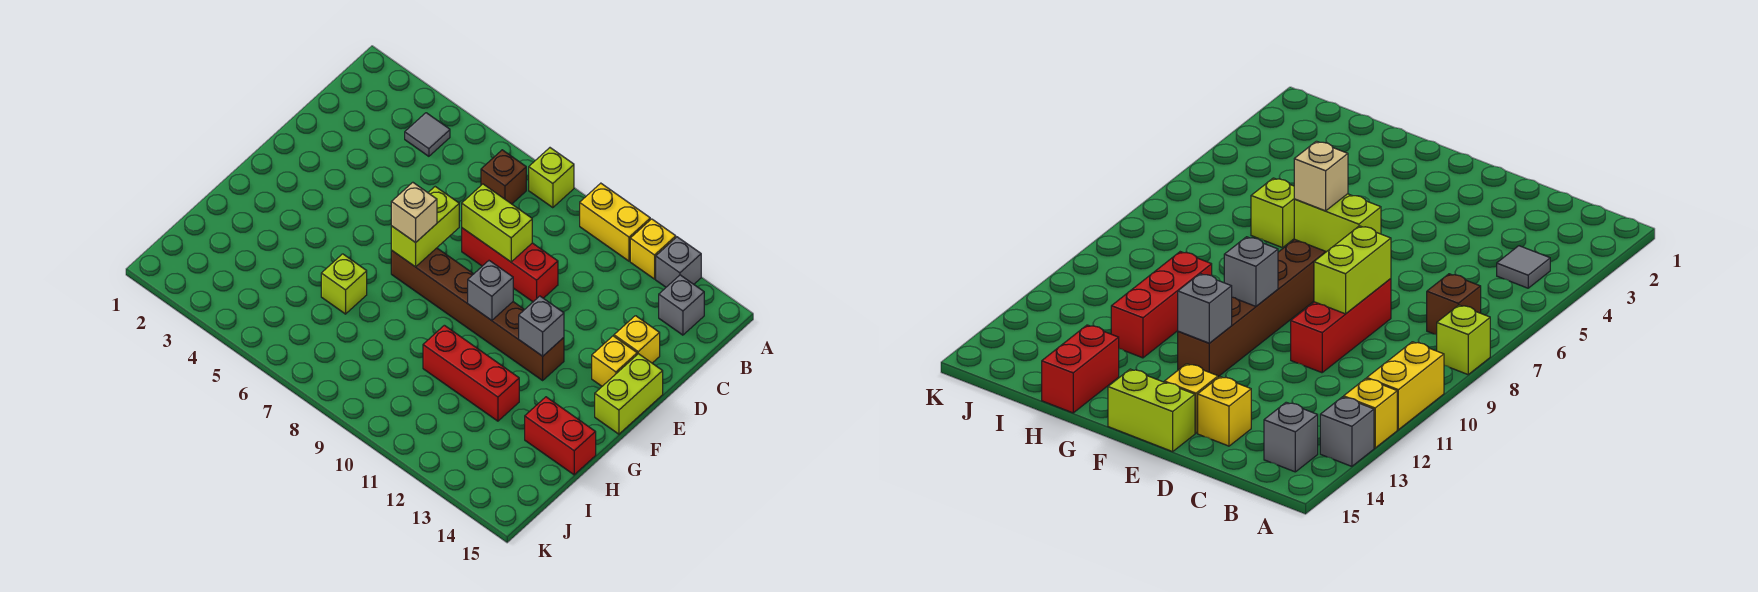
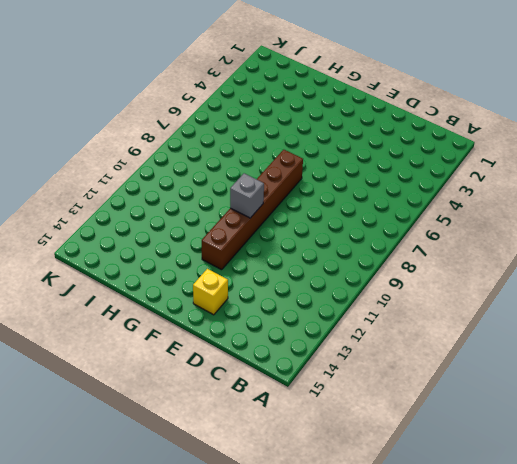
none -> lime 1x1 brick [529,148,574,208]
none -> yellow 1x2 brick [580,183,650,261]
none -> yellow 1x1 brick [630,219,676,279]

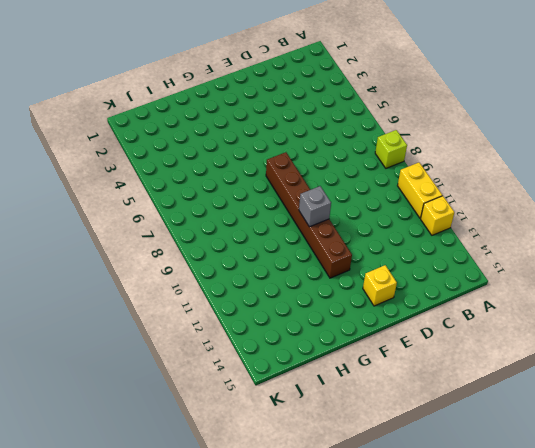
none -> grey 1x1 brick [656,237,701,287]
none -> grey 1x1 tile [405,113,450,156]
none -> brown 1x1 brick [481,150,526,204]

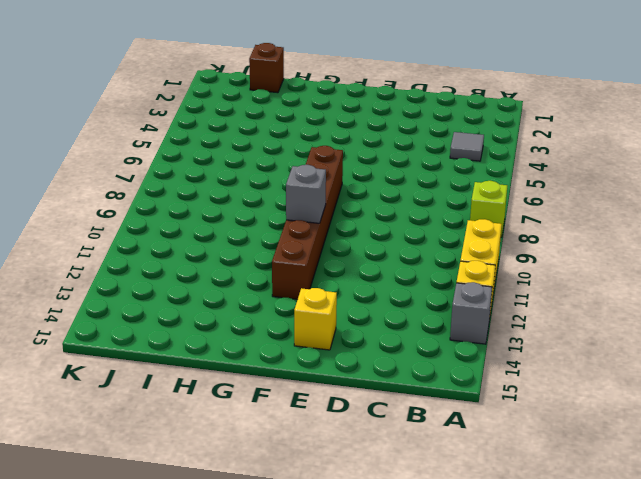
brown 1x1 brick [249,43,284,93] -> brown 1x1 brick moved to [481,150,526,204]
none -> grey 1x1 brick [659,275,704,335]
none -> red 1x3 brick [462,228,558,302]
none -> yellow 1x1 brick [614,316,660,363]

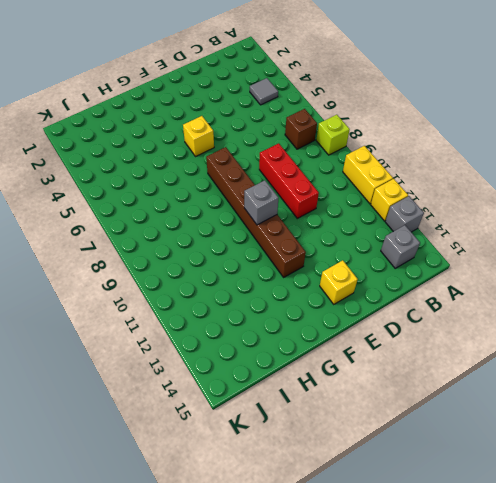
yellow 1x1 brick [183,116,214,157] -> yellow 1x1 brick moved to [614,316,660,363]
none -> lime 1x2 brick [595,354,663,434]
none -> lime 1x1 brick [321,254,367,314]
none -> red 1x3 brick [423,325,519,421]

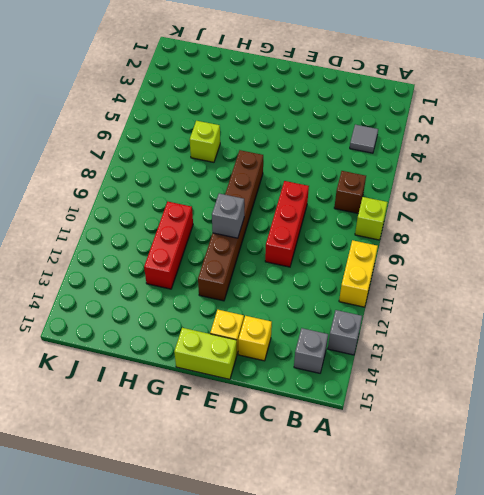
none -> yellow 1x1 brick [630,219,676,279]
none -> red 1x2 brick [525,397,596,475]
none -> lime 1x2 brick [462,184,532,262]

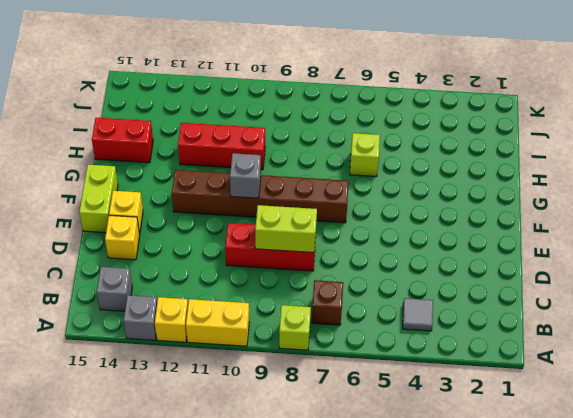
none -> lime 1x2 brick [391,187,459,267]
none -> grey 1x1 brick [519,296,564,356]
none -> tan 1x1 brick [391,182,437,243]

